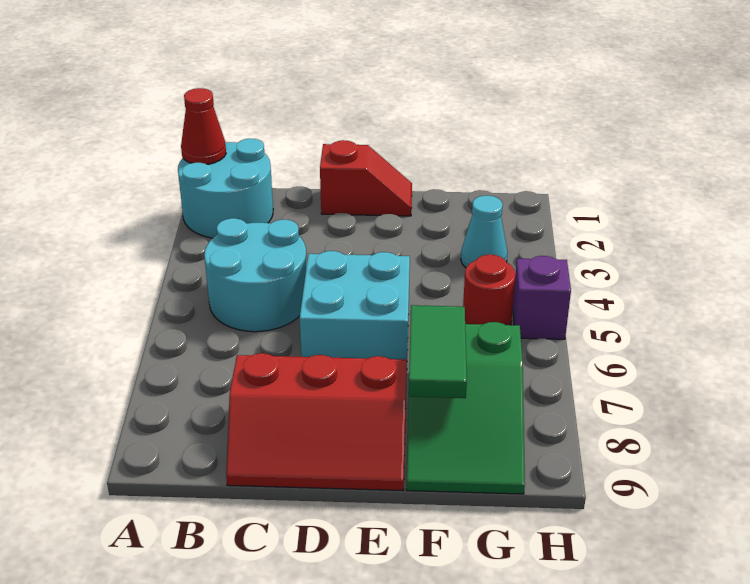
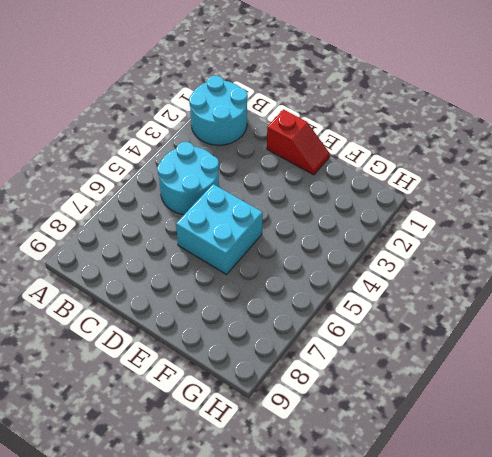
none -> red 2x3 slope [226,353,407,491]
none -> green 2x3 slope [406,322,525,494]

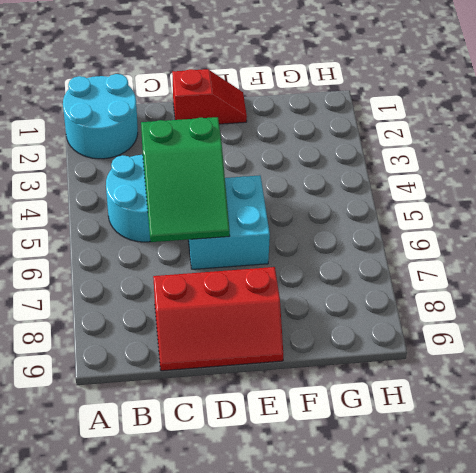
green 2x3 slope [141,117,230,242] -> green 2x3 slope moved to [406,322,525,494]
none -> cyan 1x1 cone [461,196,508,268]
none -> red 1x1 round brick [463,255,516,325]

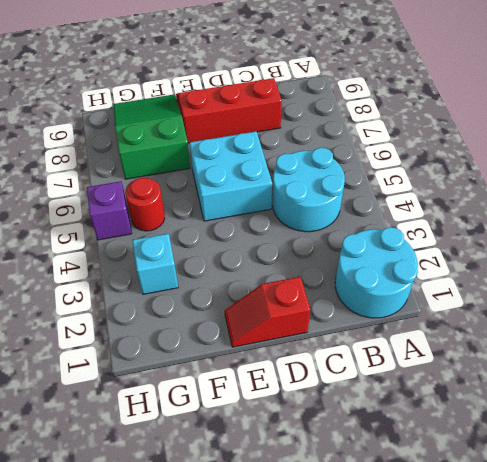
cyan 1x1 brick [132,233,178,294] -> cyan 1x1 cone [461,196,508,268]
none -> red 1x1 cone [181,88,226,164]
none -> green 1x2 tile [409,305,467,398]

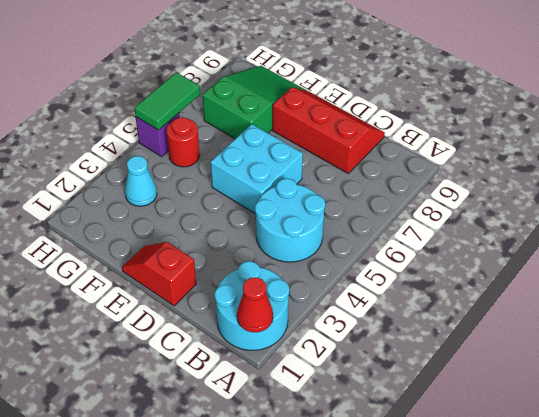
green 1x2 tile [134,72,200,130] -> green 1x2 tile moved to [409,305,467,398]

